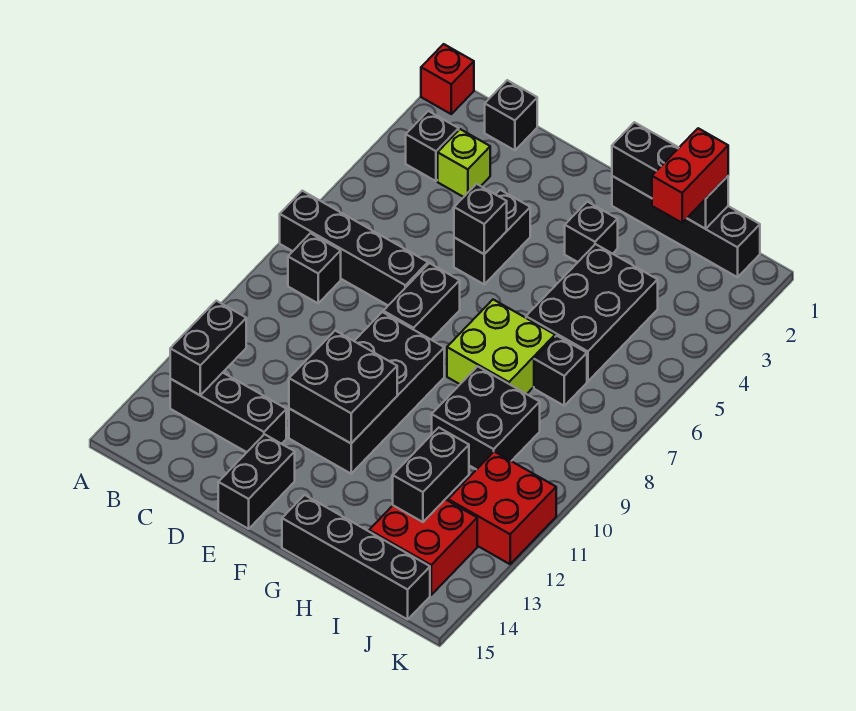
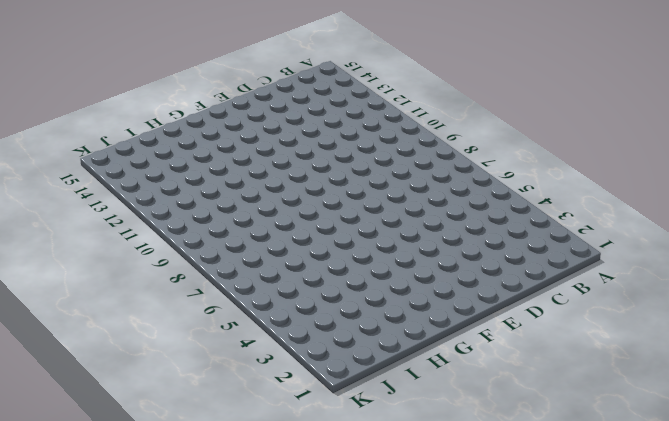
none -> red 1x1 brick [421,44,474,114]
none -> black 1x4 brick [280,191,428,305]
none -> black 1x1 brick [406,111,459,181]

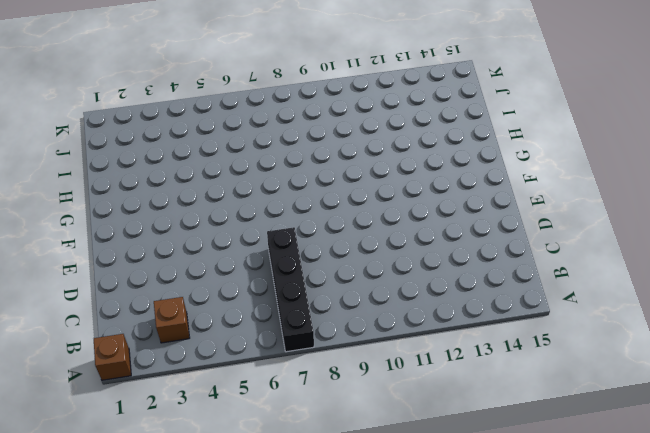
brown 1x1 brick [94,334,131,380] -> red 1x1 brick [421,44,474,114]
brown 1x1 brick [154,297,190,343] -> black 1x1 brick [406,111,459,181]
none -> black 1x1 brick [288,233,341,303]
none -> black 1x3 brick [170,373,286,452]
none -> black 1x1 brick [485,80,537,150]

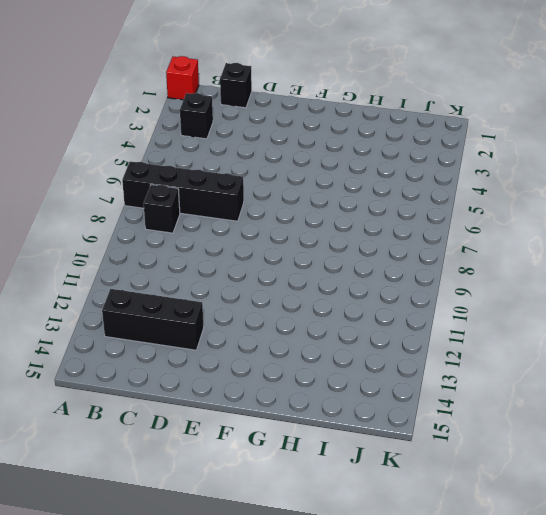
none -> lime 1x1 brick [438,129,490,197]
none -> black 1x2 brick [454,190,530,284]
none -> black 1x2 brick [383,263,460,340]

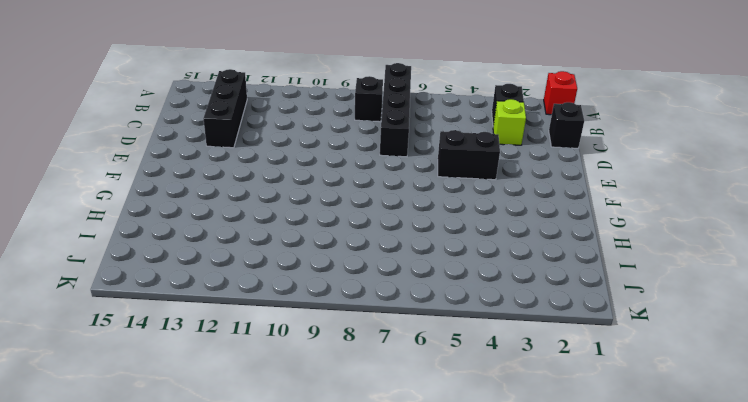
none -> black 1x2 brick [383,263,460,340]
none -> black 2x4 brick [289,312,444,474]
none -> black 1x2 brick [218,434,295,529]

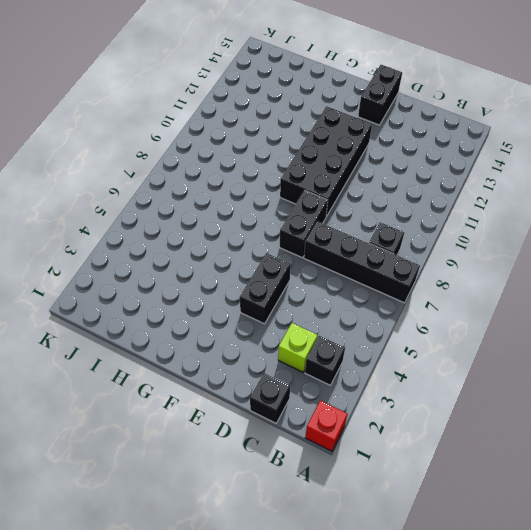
none -> black 1x3 brick [170,373,286,452]
none -> black 1x4 brick [612,176,760,277]
none -> black 1x1 brick [565,202,618,262]

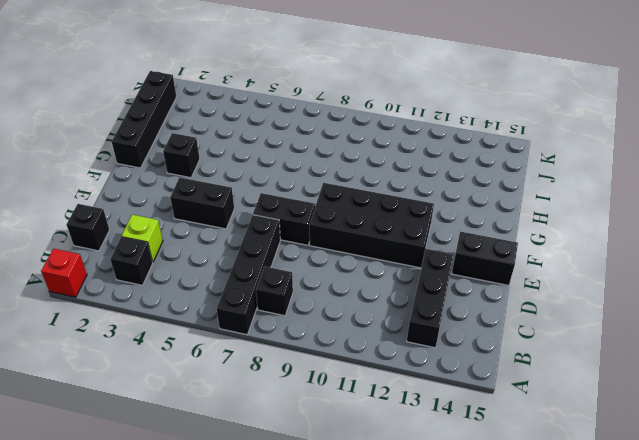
none -> lime 2x2 brick [447,300,555,394]
none -> black 1x4 brick [282,495,430,619]
none -> black 2x3 brick [526,244,658,381]

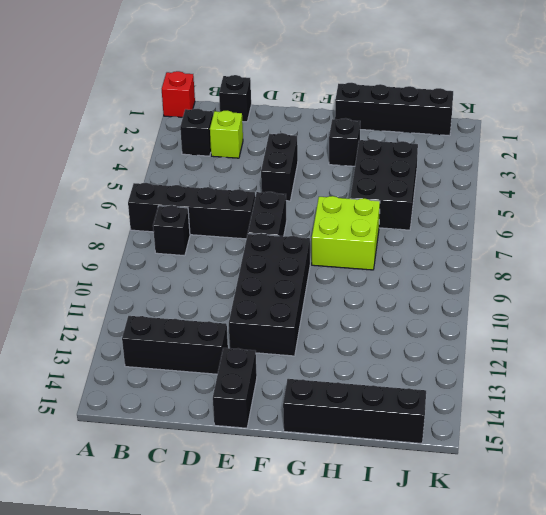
none -> black 2x2 brick [432,366,540,470]
none -> black 1x1 brick [534,336,587,406]
none -> red 2x2 brick [369,499,477,595]

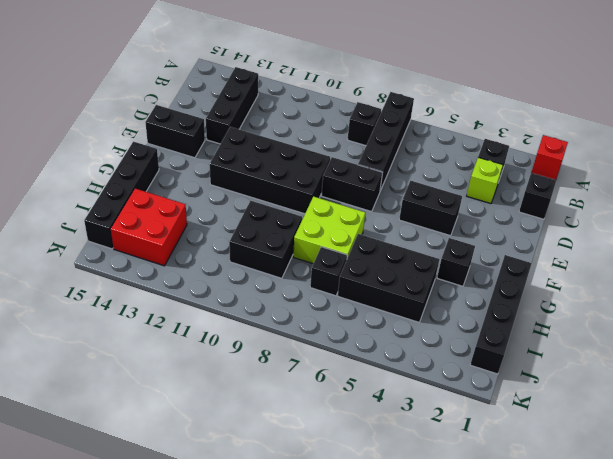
none -> red 2x2 brick [448,452,556,564]
none -> black 1x2 brick [170,301,246,395]
none -> black 1x1 brick [454,184,507,254]

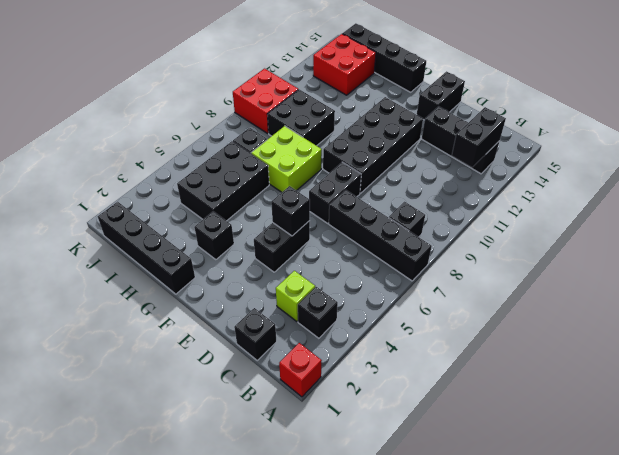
red 2x2 brick [233,69,298,133] -> red 2x2 brick moved to [448,452,556,564]
none -> black 2x2 brick [289,331,397,443]
none -> black 1x3 brick [612,122,728,229]
none -> black 1x2 brick [393,428,469,522]

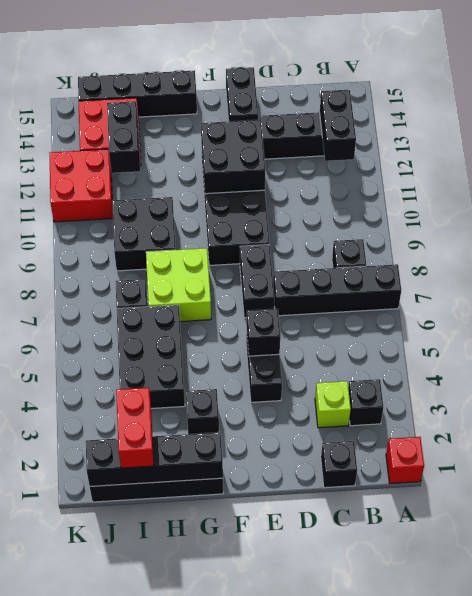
black 1x4 brick [86,432,223,486] -> black 1x3 brick [612,122,728,229]

